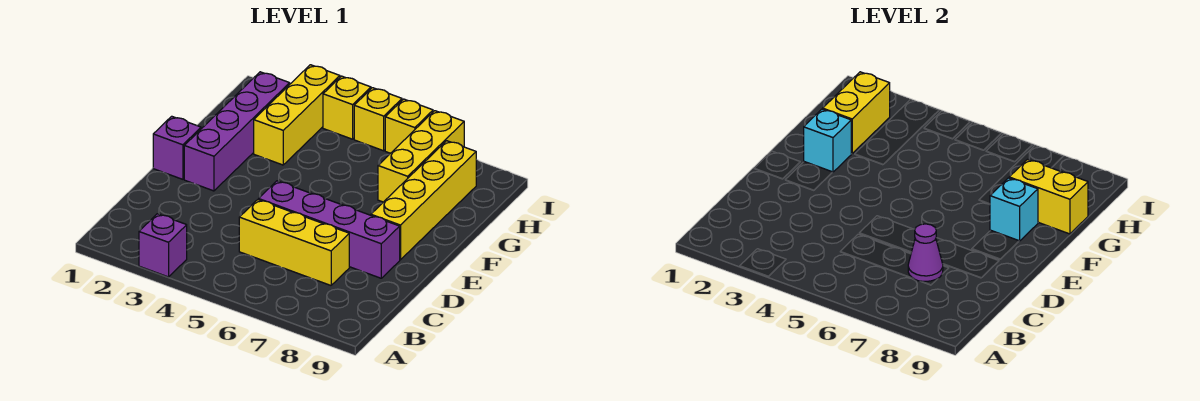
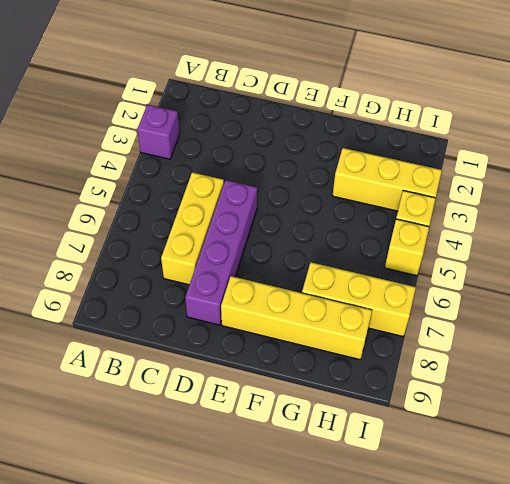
none -> purple 1x1 brick [153,116,201,179]
none -> purple 1x4 brick [184,72,290,191]
none -> yellow 1x1 brick [385,99,433,153]

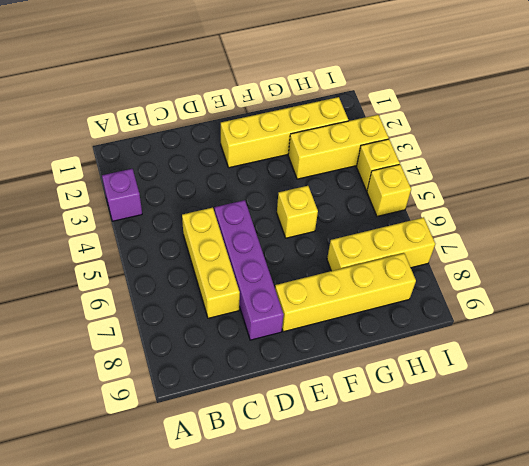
yellow 1x4 brick [221,97,348,168] -> purple 1x4 brick [184,72,290,191]
yellow 1x1 brick [277,185,318,238] -> yellow 1x1 brick moved to [385,99,433,153]
none -> purple 1x1 brick [153,116,201,179]
none -> purple 1x1 cone [908,224,943,281]
none -> cyan 1x1 brick [804,109,851,172]

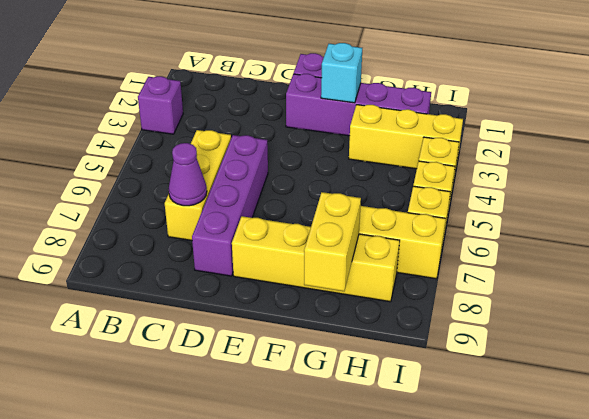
none -> cyan 1x1 brick [990,178,1038,241]
none -> yellow 1x2 brick [823,72,890,154]

